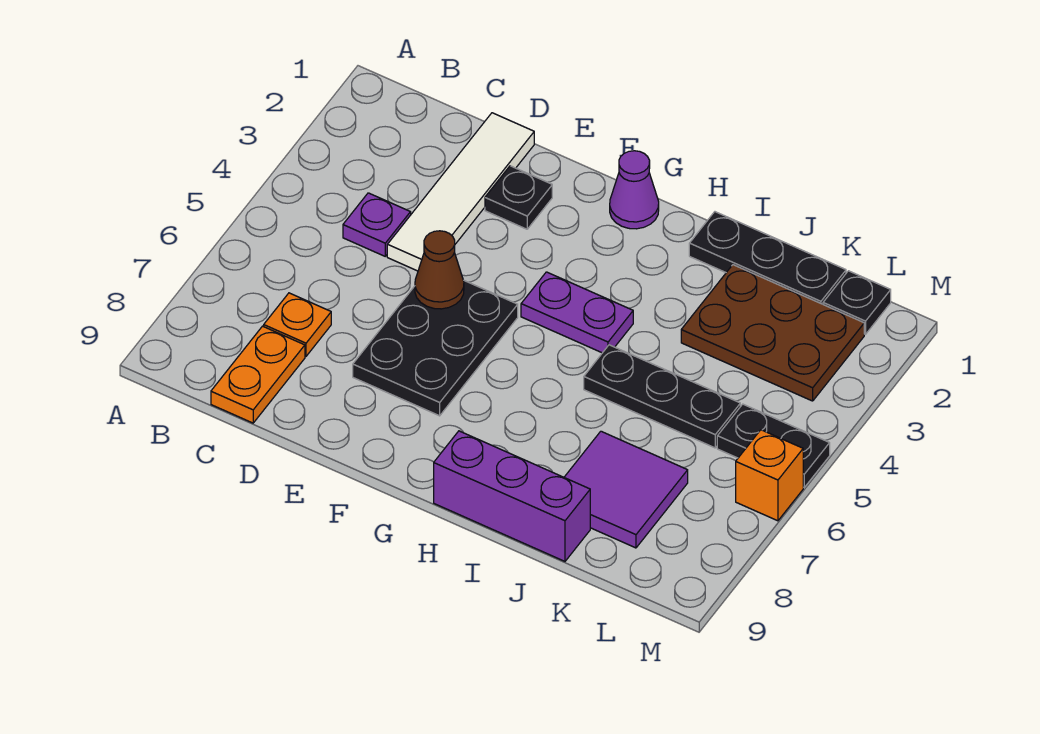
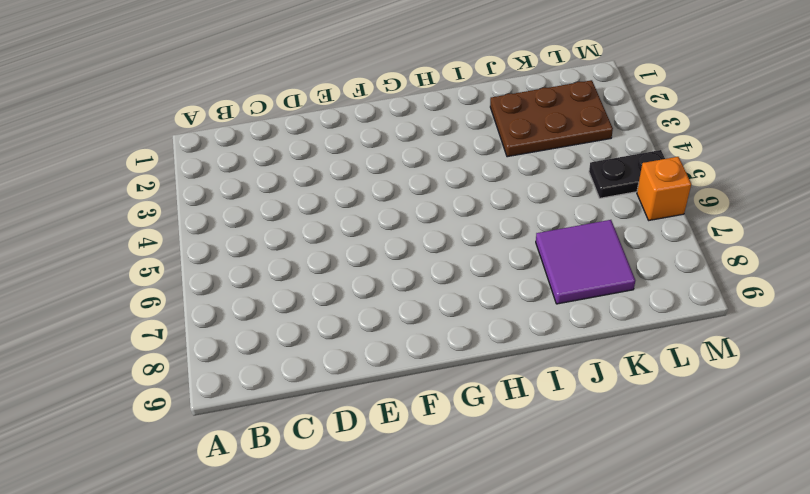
none -> purple 1x1 plate [343,193,411,256]
none -> orange 1x1 plate [264,293,331,356]
none -> orange 1x2 plate [211,326,305,423]

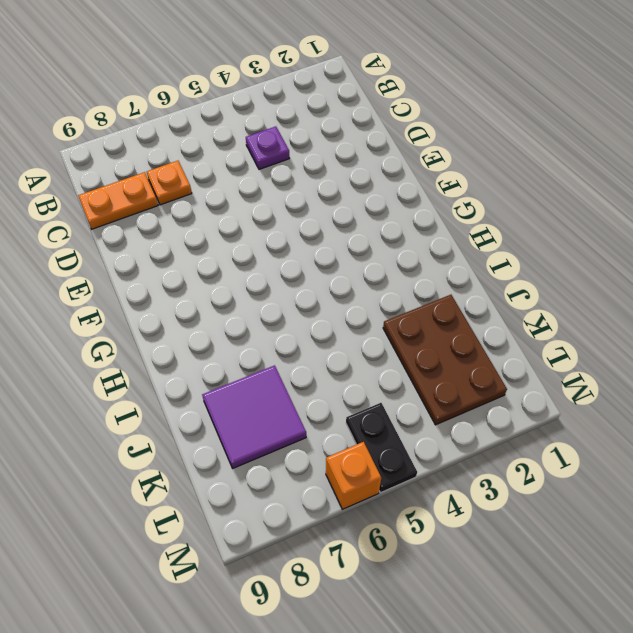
none -> white 1x4 tile [387,113,534,271]
none -> black 1x1 plate [485,166,552,229]
none -> black 2x3 plate [353,281,518,416]

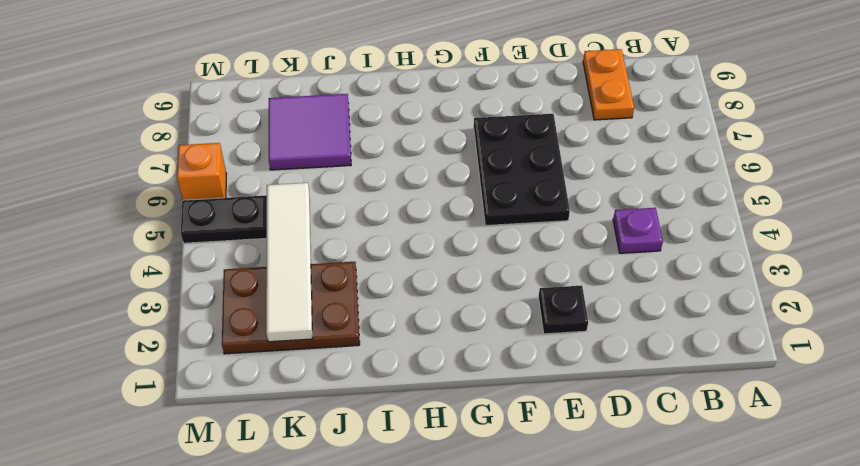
white 1x4 tile [266,183,313,342] -> white 1x4 tile moved to [387,113,534,271]
none -> orange 1x1 plate [264,293,331,356]
none -> purple 1x1 cone [610,151,659,229]
none -> purple 1x2 plate [521,272,633,353]

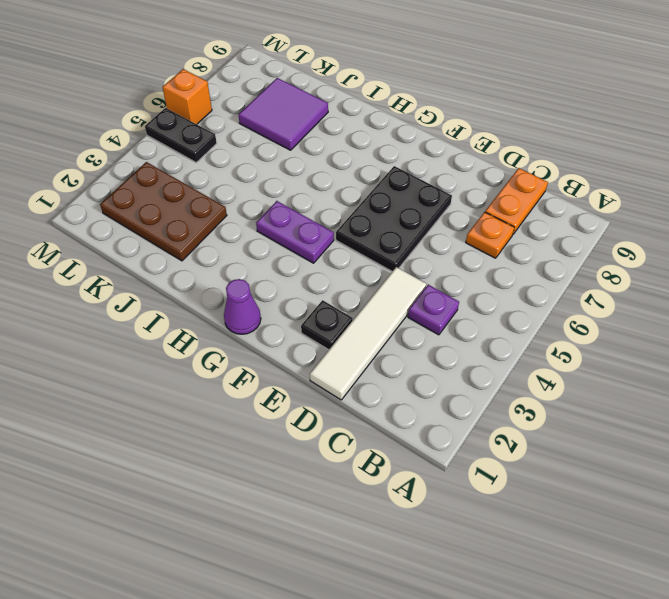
none -> purple 1x3 brick [434,431,590,561]
none -> black 1x3 plate [689,212,846,304]
none -> black 1x3 plate [584,345,740,448]

